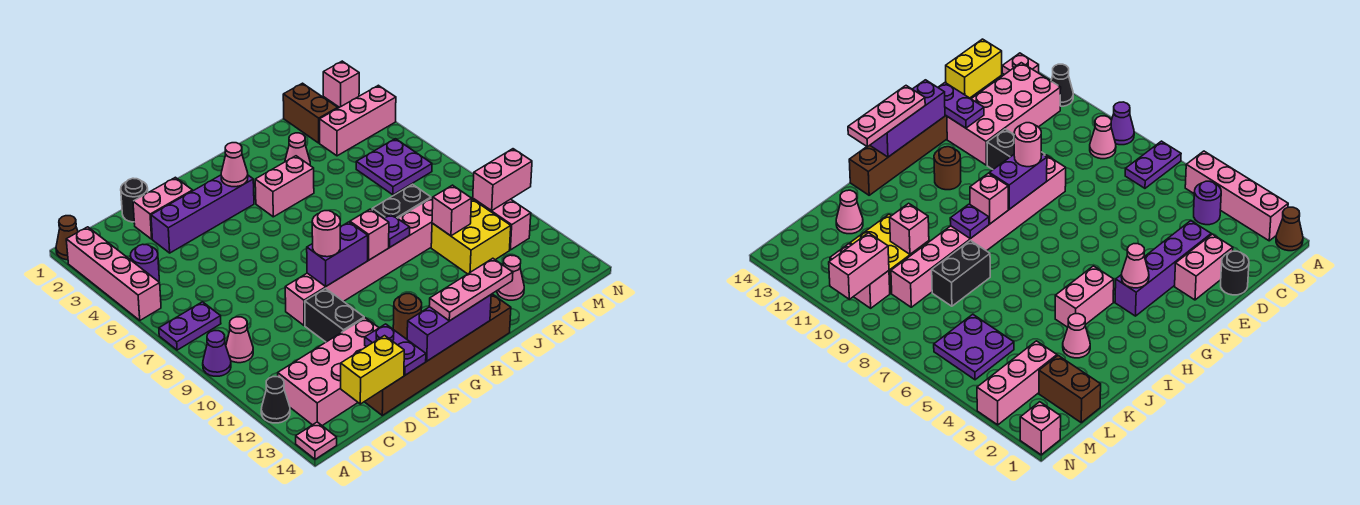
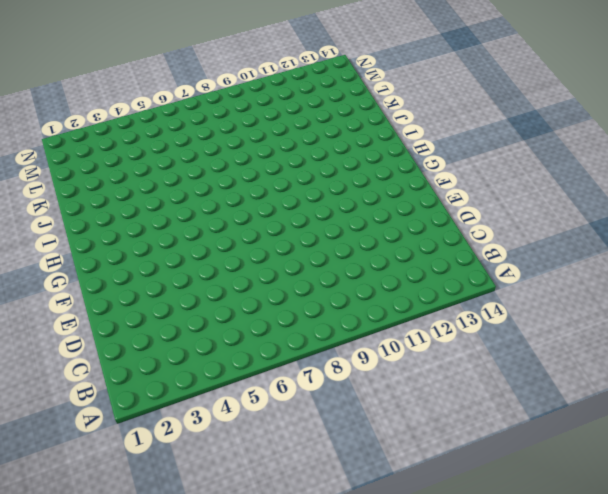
none -> brown 1x1 cone [56,216,78,260]
none -> pink 1x4 brick [66,227,161,320]
none -> purple 1x2 plate [159,302,221,350]
none -> purple 1x1 cone [203,331,231,376]

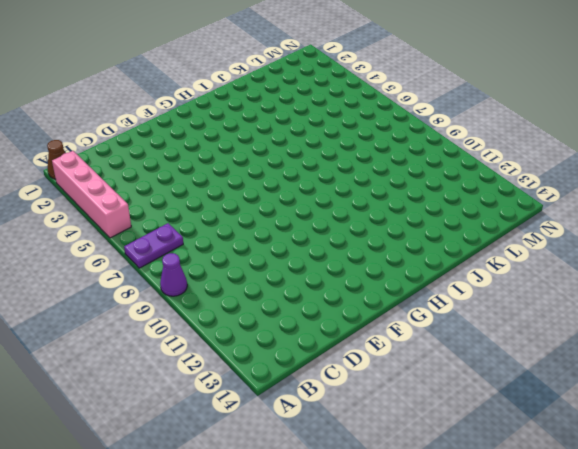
none -> black 1x1 cone [261,377,290,423]
none -> pink 1x1 plate [296,422,337,459]
none -> purple 1x1 round brick [130,244,159,282]
none -> pink 1x1 cone [226,317,253,363]

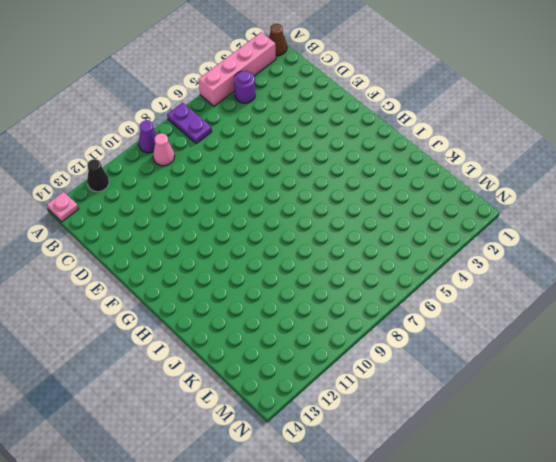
none -> pink 2x4 brick [278,318,379,426]
none -> black 1x1 round brick [121,178,148,222]
none -> pink 1x2 brick [133,177,193,239]
none -> purple 1x4 brick [151,175,254,253]

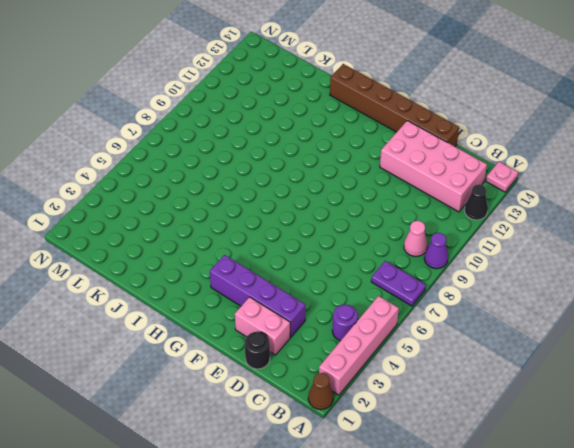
none -> pink 1x8 brick [285,197,433,326]
none -> black 1x2 brick [305,288,364,342]
none -> brown 1x1 round brick [393,294,422,339]
none -> pink 1x2 brick [255,156,314,217]

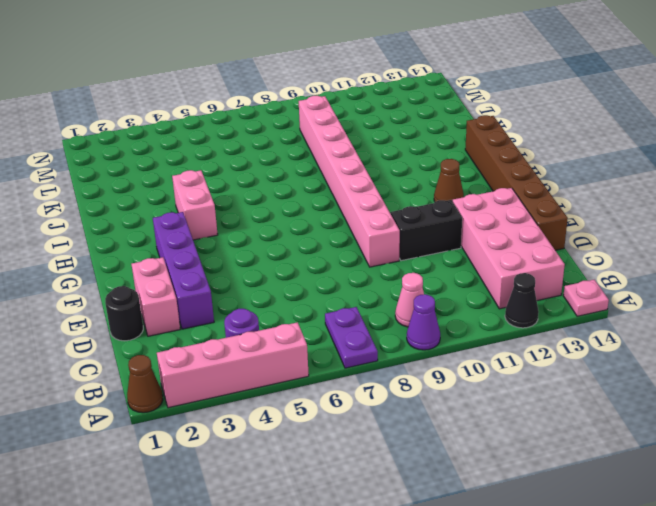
brown 1x1 cone [434,159,464,202] -> brown 1x1 round brick [393,294,422,339]
none -> pink 1x1 cone [285,133,310,165]
none -> black 1x2 brick [372,184,431,218]
none -> yellow 2x2 brick [431,199,511,274]
none -> pink 1x1 cone [497,255,524,300]

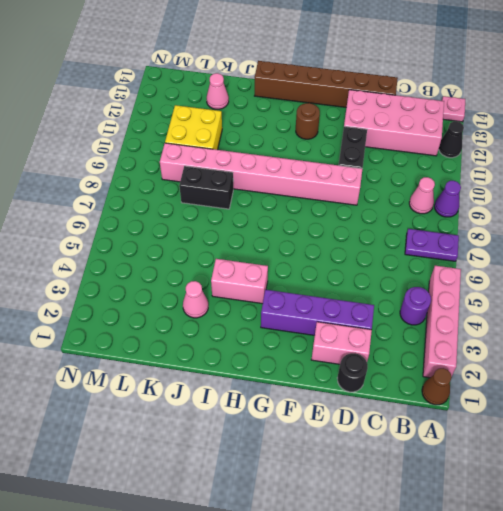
none -> brown 1x2 brick [283,83,338,143]
none -> pink 1x3 brick [320,85,396,156]
none -> purple 2x2 plate [356,139,432,195]
none -> pink 1x2 brick [473,199,531,250]

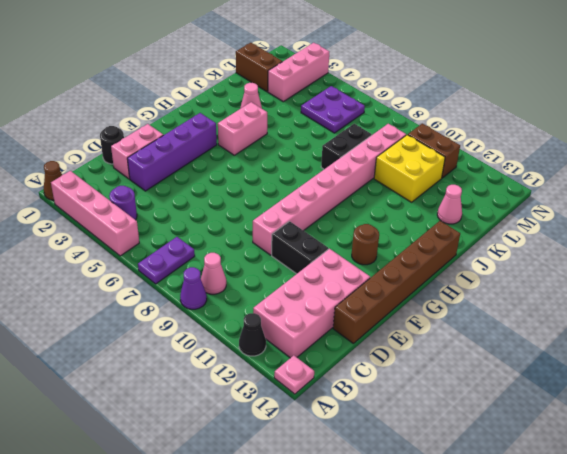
brown 1x2 brick [408,124,460,178] -> pink 1x2 brick [473,199,531,250]
none -> pink 1x1 brick [323,61,359,107]
none -> yellow 1x2 brick [341,336,404,404]
none -> purple 1x2 plate [365,324,426,375]
none -> purple 1x2 brick [307,222,368,287]

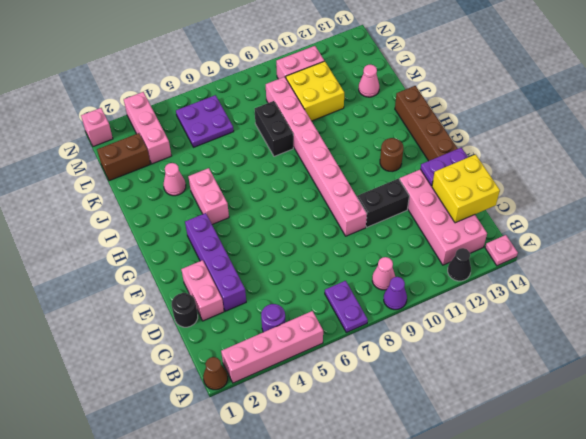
yellow 2x2 brick [432,154,500,223] -> yellow 1x2 brick [341,336,404,404]
none -> purple 1x2 brick [307,222,368,287]
none -> purple 1x3 brick [407,295,491,361]
none -> pink 1x1 cone [221,143,248,187]
none -> pink 1x1 brick [350,209,389,260]

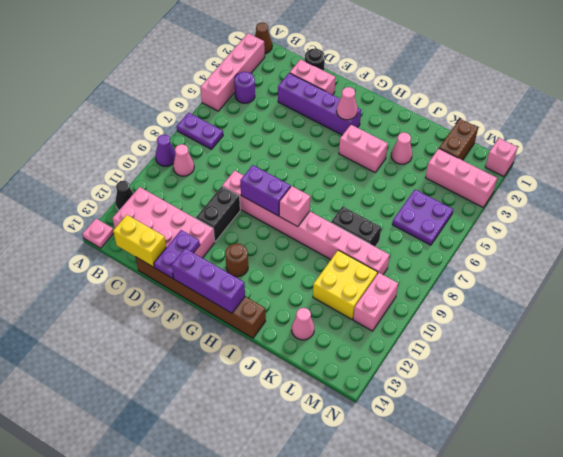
none -> purple 1x1 plate [384,214,410,247]
none -> pink 1x1 brick [432,185,472,236]
none -> pink 1x2 brick [473,149,532,211]
none -> pink 1x1 round brick [312,211,340,257]

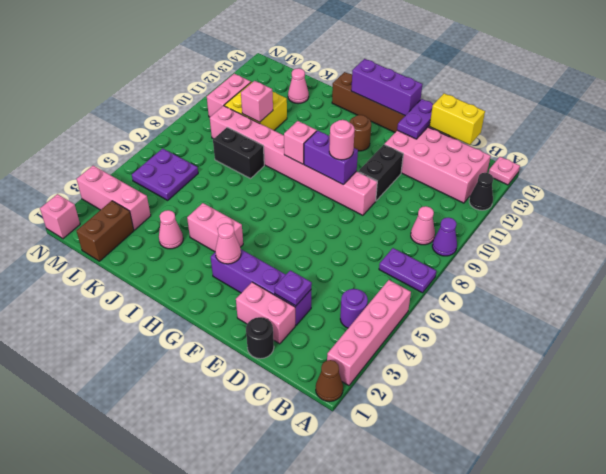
purple 1x1 plate [274,270,312,306] -> purple 1x1 plate moved to [384,214,410,247]
none -> pink 1x2 brick [473,149,532,211]
none -> pink 1x3 plate [429,258,513,321]

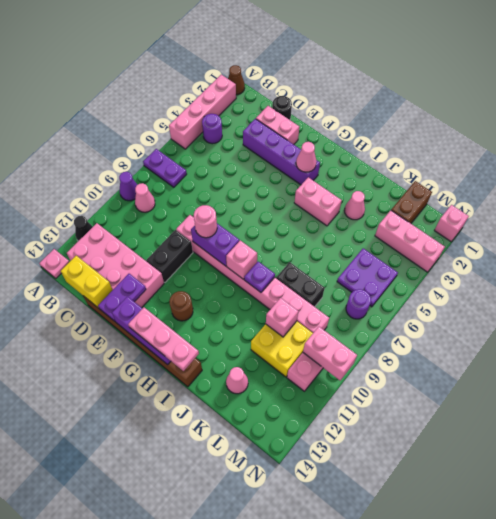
purple 1x1 round brick [346,289,371,319] -> none

